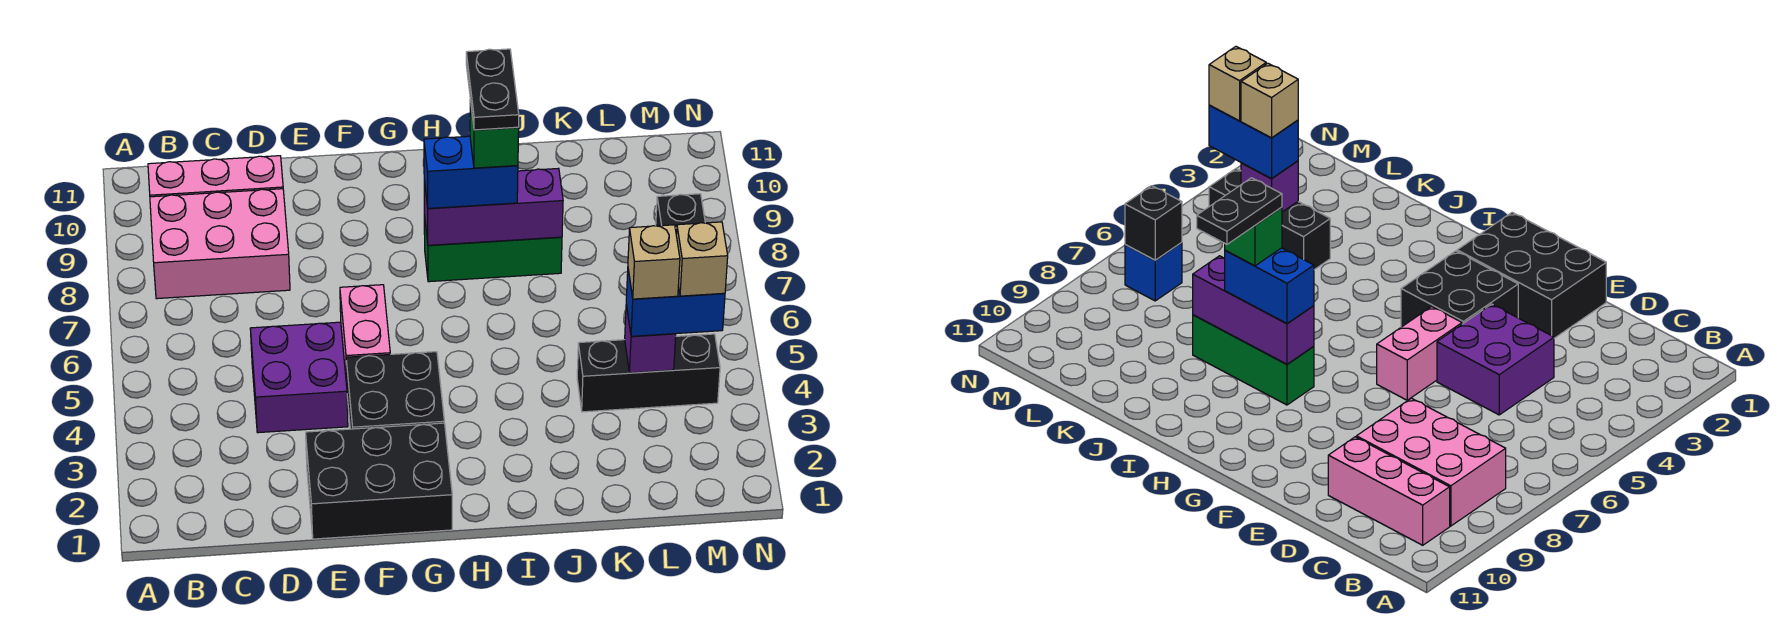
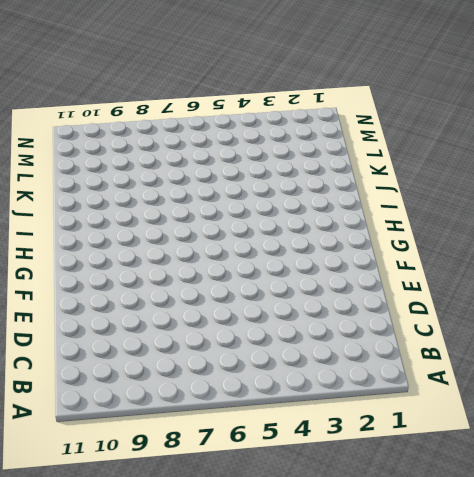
none -> pink 2x3 brick [150,189,290,299]
none -> pink 1x3 brick [148,156,283,197]
none -> purple 2x2 brick [250,322,348,433]

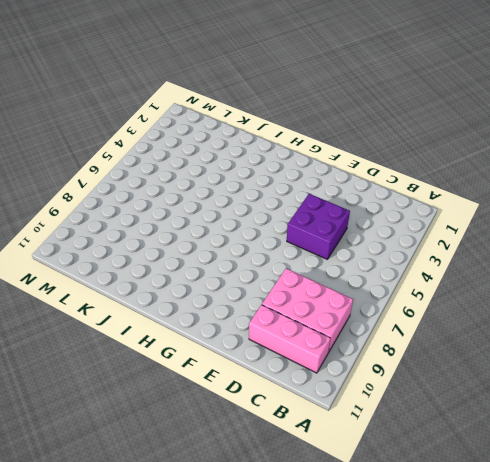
none -> black 2x3 brick [306,423,452,539]
none -> black 2x2 brick [346,352,444,429]
none -> pink 1x2 brick [340,285,390,385]

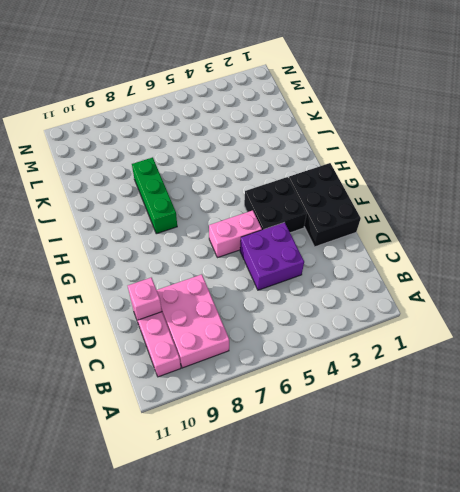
pink 1x1 brick [128,278,162,320] -> none
none -> black 1x3 brick [577,334,720,412]
none -> blue 1x1 brick [1125,243,1182,301]
none -> purple 1x3 brick [424,168,563,245]

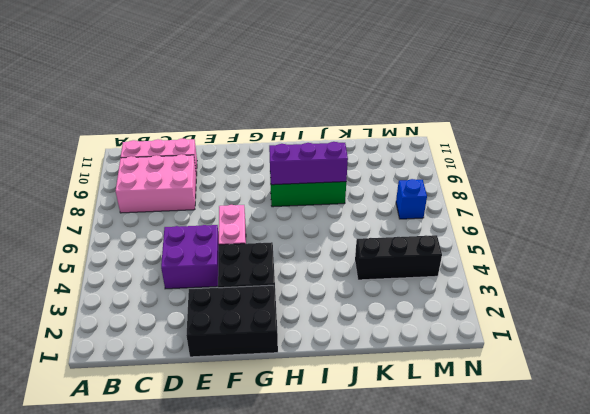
none -> purple 1x1 brick [625,305,676,373]
none -> black 1x1 brick [656,194,705,234]
none -> blue 1x2 brick [424,136,518,208]

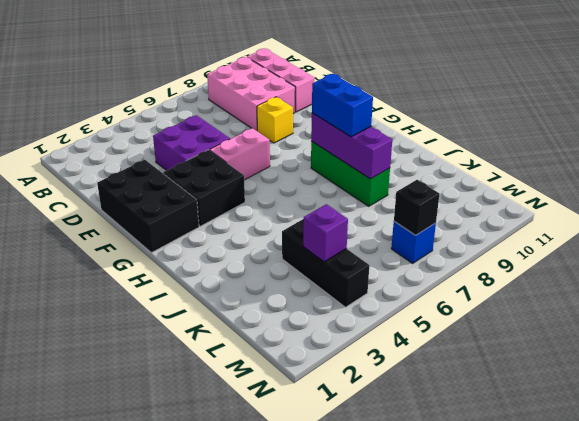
yellow 1x1 brick [257,97,293,143] -> none
none -> blue 1x2 brick [626,270,725,336]
none -> green 1x1 brick [470,100,519,168]
none -> tan 1x1 brick [628,225,680,299]

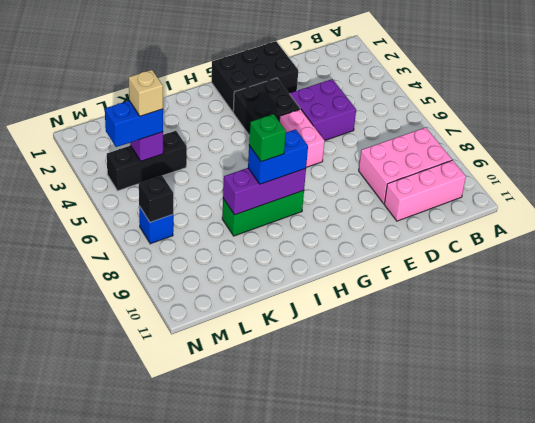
none -> tan 1x1 brick [676,222,728,296]
none -> black 1x2 plate [466,49,519,130]

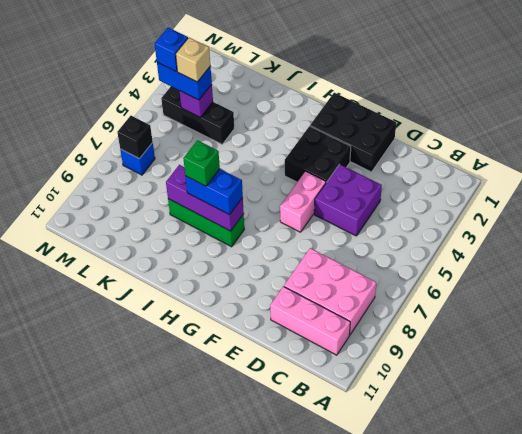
blue 1x1 brick [155,28,188,72] -> tan 1x1 brick [676,222,728,296]
none -> black 1x2 plate [466,49,519,130]

